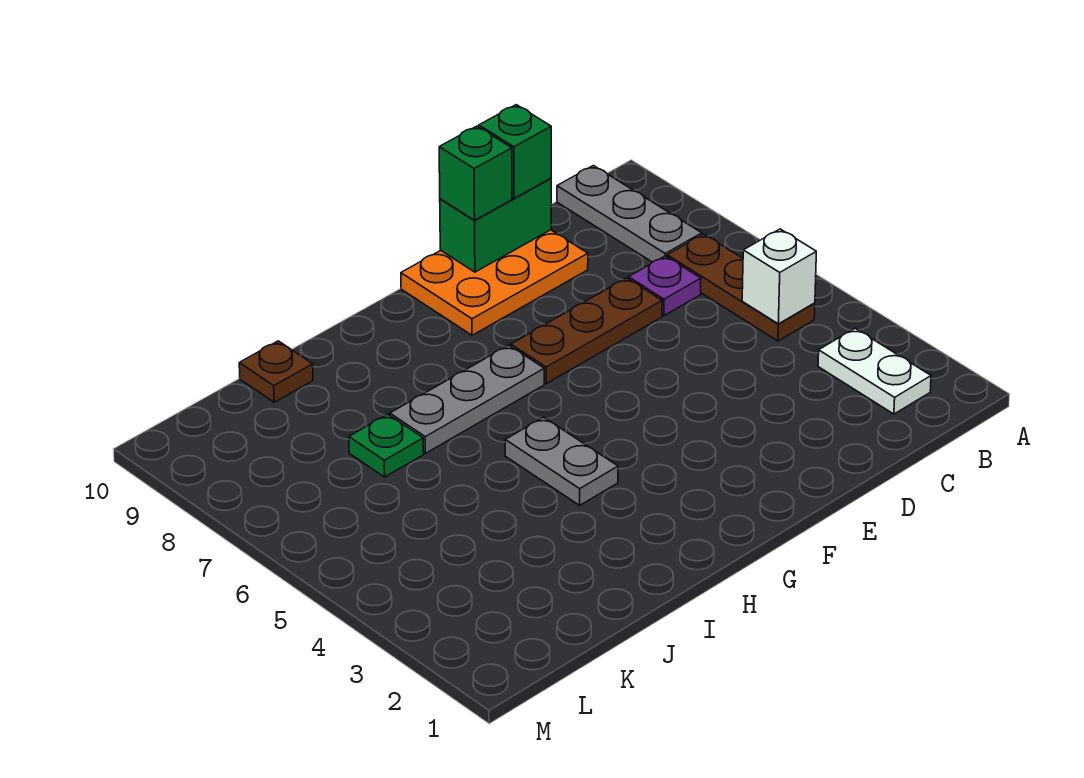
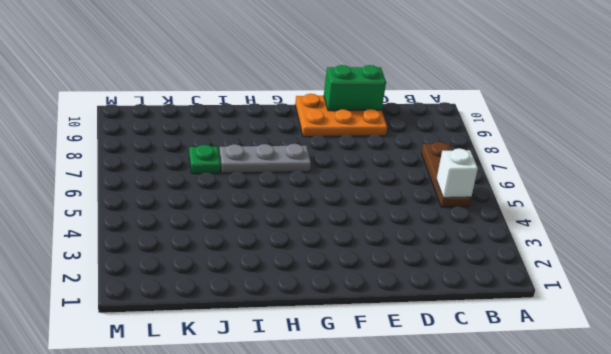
none -> white 1x2 plate [818,328,931,414]
none -> grey 1x3 plate [557,166,702,262]
none -> purple 1x1 plate [629,256,701,316]

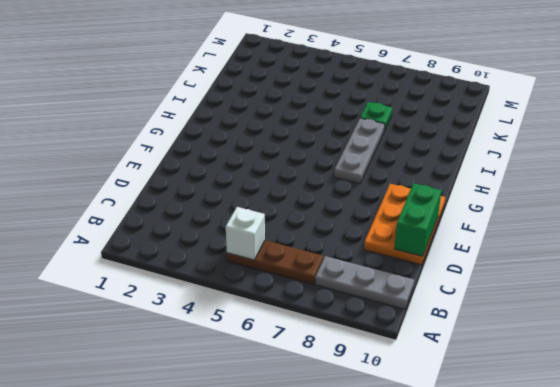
none -> white 1x2 plate [818,328,931,414]
none -> purple 1x1 plate [629,256,701,316]
none -> brown 1x3 plate [511,278,662,384]

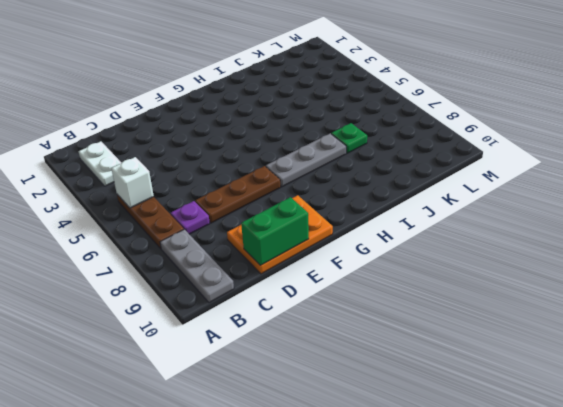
none -> grey 1x2 plate [505,417,618,505]
none -> brown 1x1 plate [239,341,313,402]
none -> green 1x1 brick [479,105,551,198]

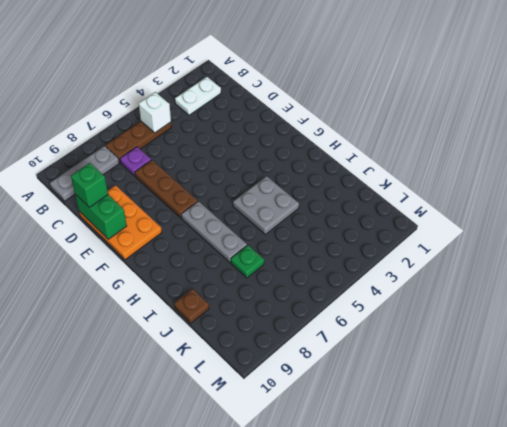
grey 2x2 plate [233,176,299,234] -> grey 1x2 plate [505,417,618,505]
none -> green 1x1 brick [439,126,512,220]

